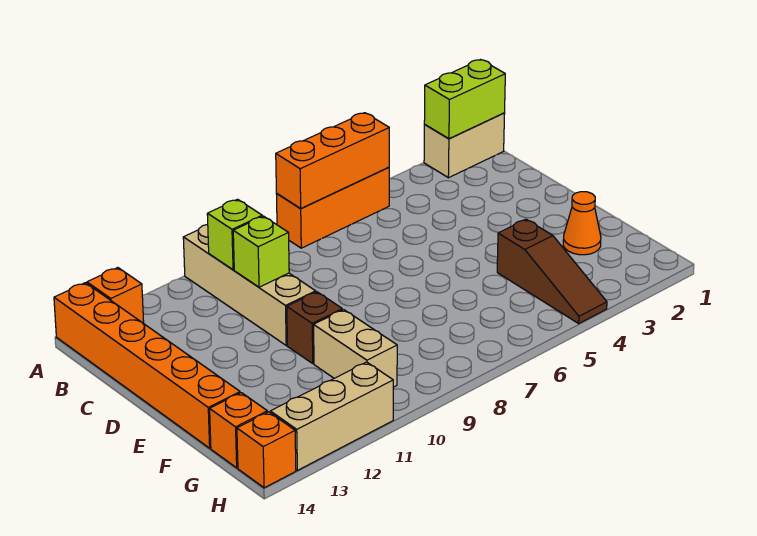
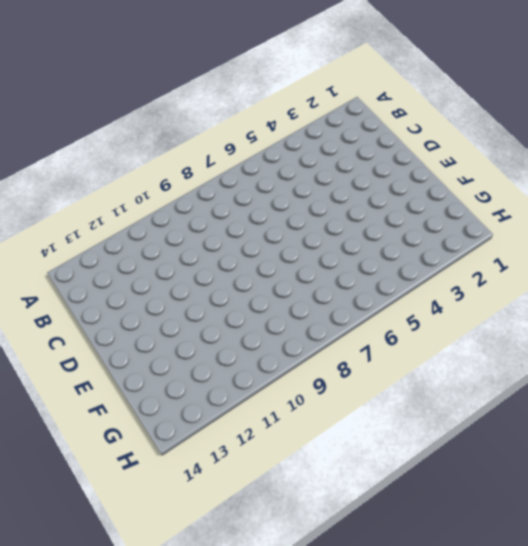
none -> tan 1x2 brick [424,113,505,178]
none -> orange 1x3 brick [276,167,389,248]
none -> tan 1x4 brick [183,224,316,345]

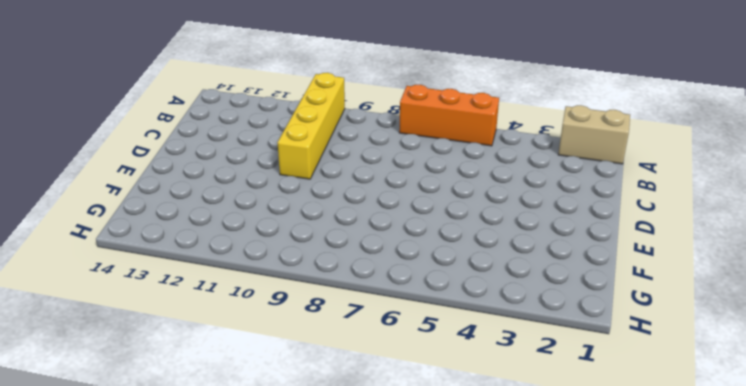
yellow 1x4 brick [278,73,345,179] -> tan 1x4 brick [183,224,316,345]
none -> orange 1x1 brick [87,268,144,323]
none -> orange 1x6 brick [54,283,240,448]
none -> brown 1x1 brick [287,292,342,363]

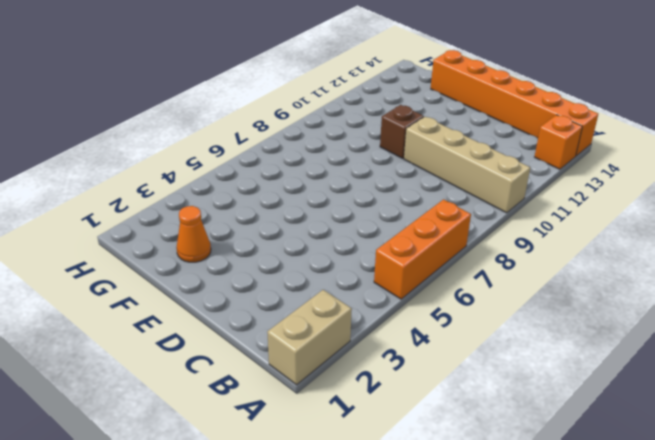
none -> brown 1x3 slope [497,219,607,323]
none -> tan 1x2 brick [314,310,397,387]
none -> orange 1x1 brick [210,393,267,468]

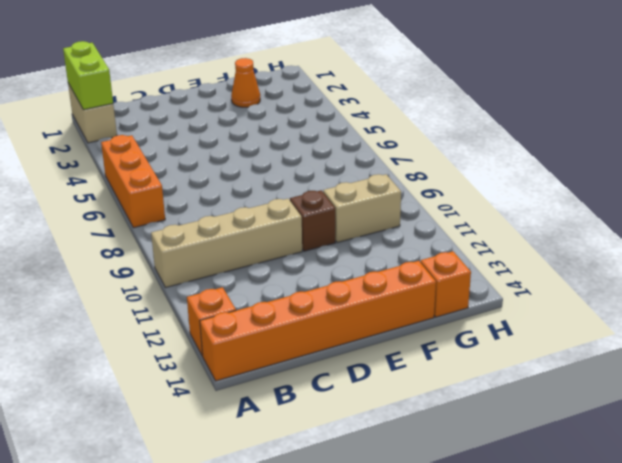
none -> brown 1x3 slope [497,219,607,323]
none -> tan 1x3 brick [270,362,393,470]
none -> orange 1x1 brick [237,412,296,488]

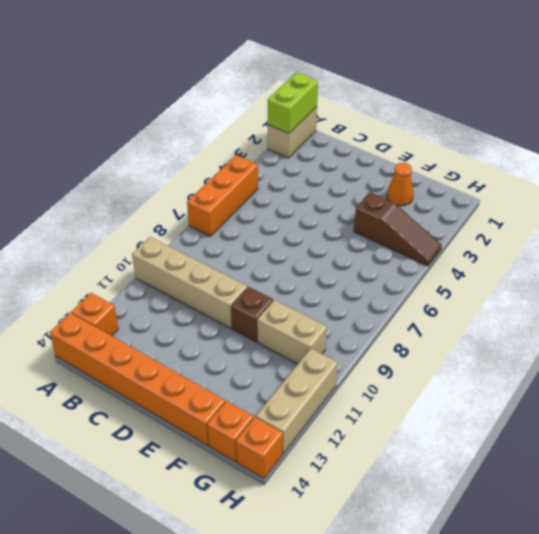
none -> orange 1x3 brick [276,113,389,209]
none -> lime 1x1 brick [207,199,262,270]
none -> lime 1x1 brick [233,216,289,287]

